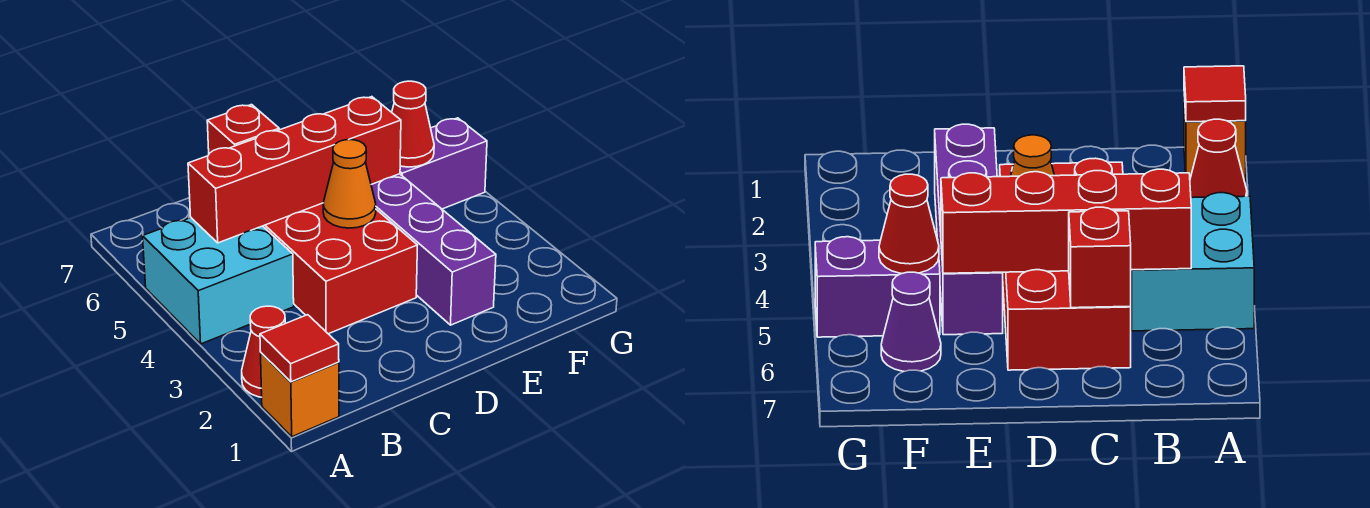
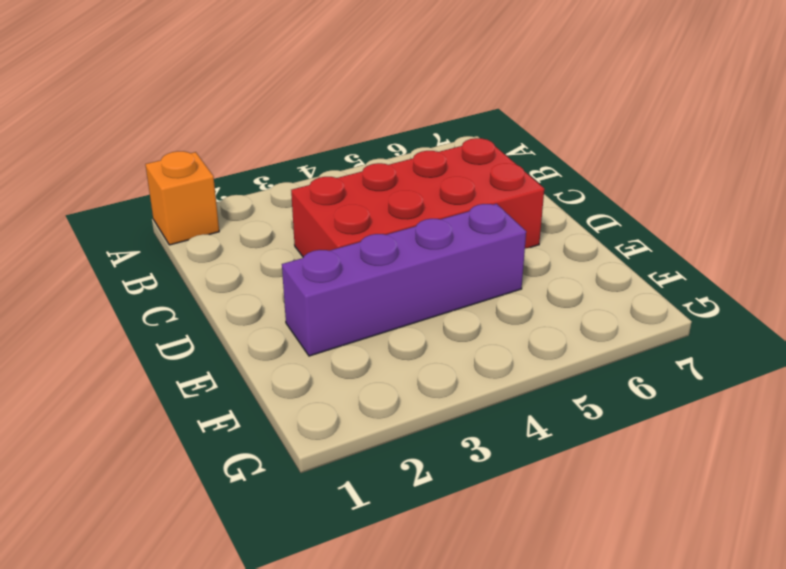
none -> red 1x1 cone [242,306,285,397]
none -> cyan 2x2 brick [143,218,294,344]
none -> purple 1x2 brick [400,118,487,209]

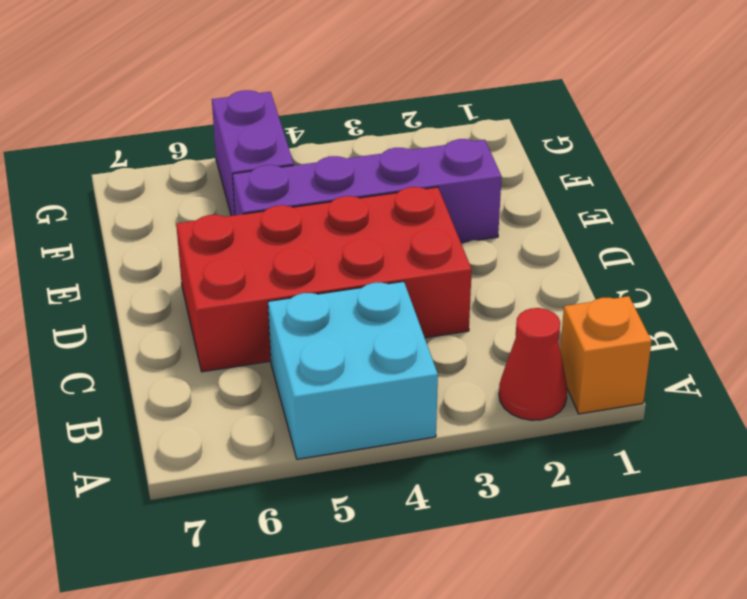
none -> purple 1x1 cone [881,272,941,372]
none -> red 1x1 tile [260,315,339,382]
none -> red 1x4 brick [188,97,401,243]

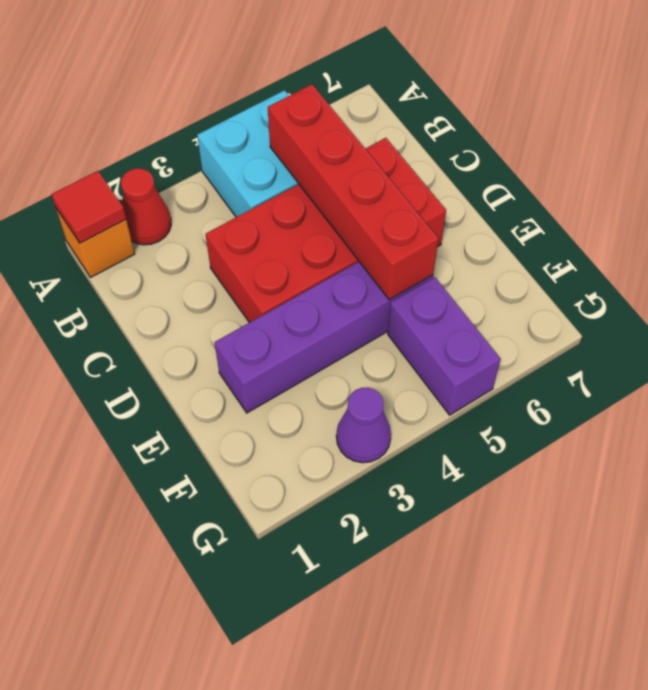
purple 1x1 cone [336,388,391,463] -> purple 1x1 cone moved to [881,272,941,372]
none -> red 1x1 brick [207,105,279,153]
none -> orange 1x1 cone [323,140,376,228]
none -> red 1x1 cone [392,81,434,167]

